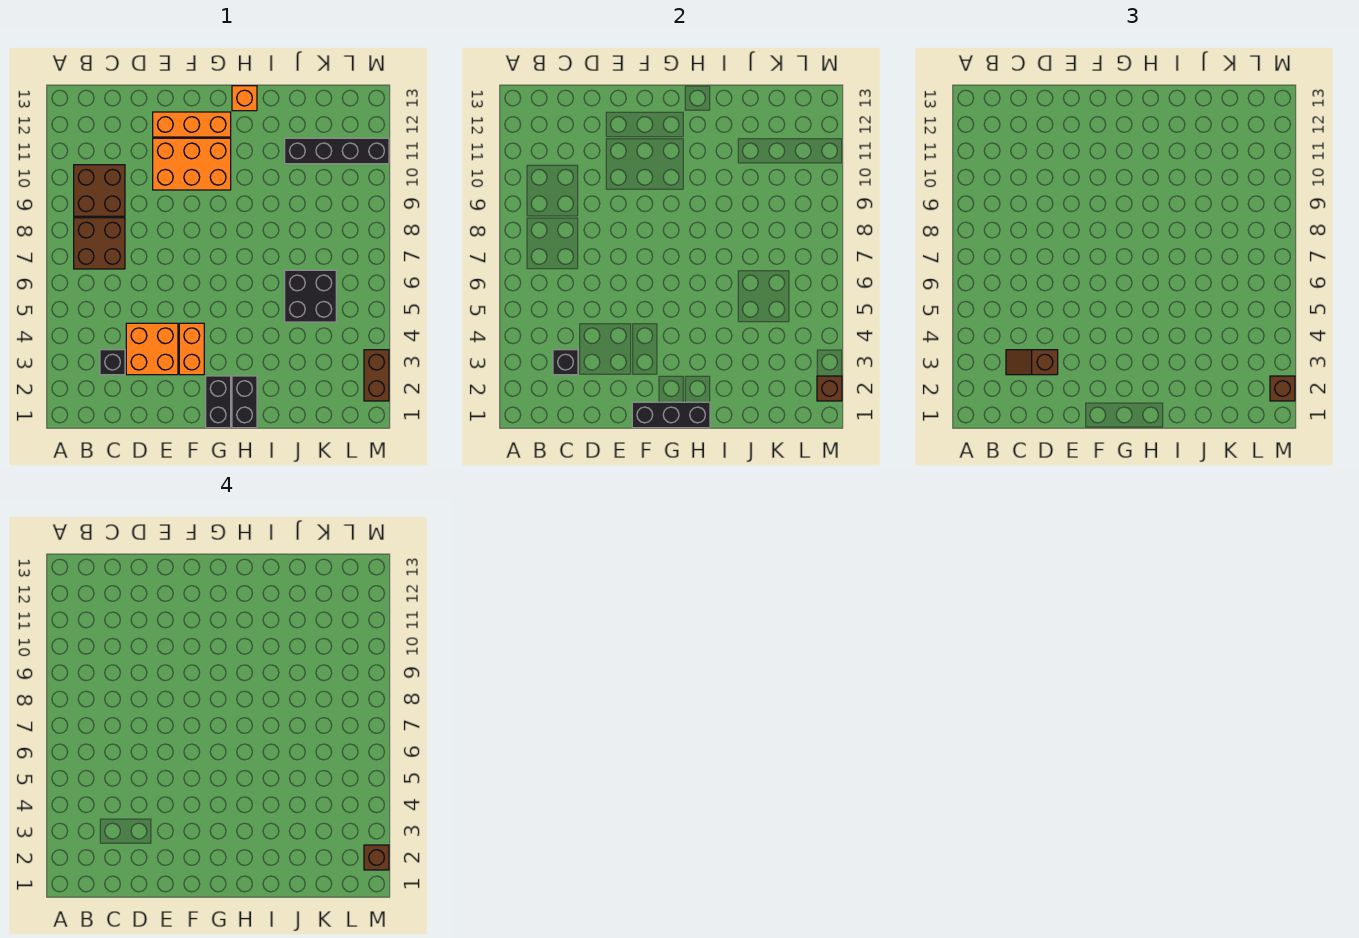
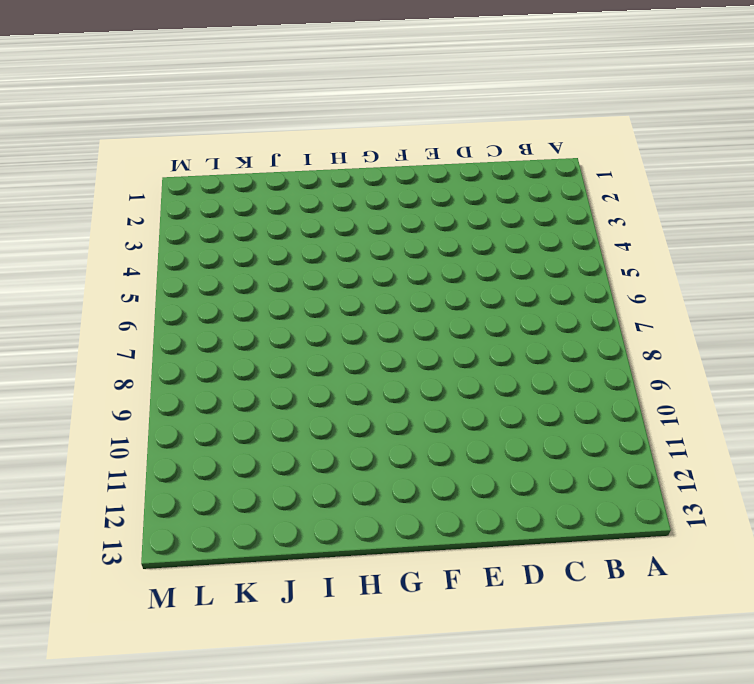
none -> brown 2x2 brick [74,218,125,269]
none -> brown 2x2 brick [74,165,125,216]
none -> black 1x1 brick [100,350,125,375]

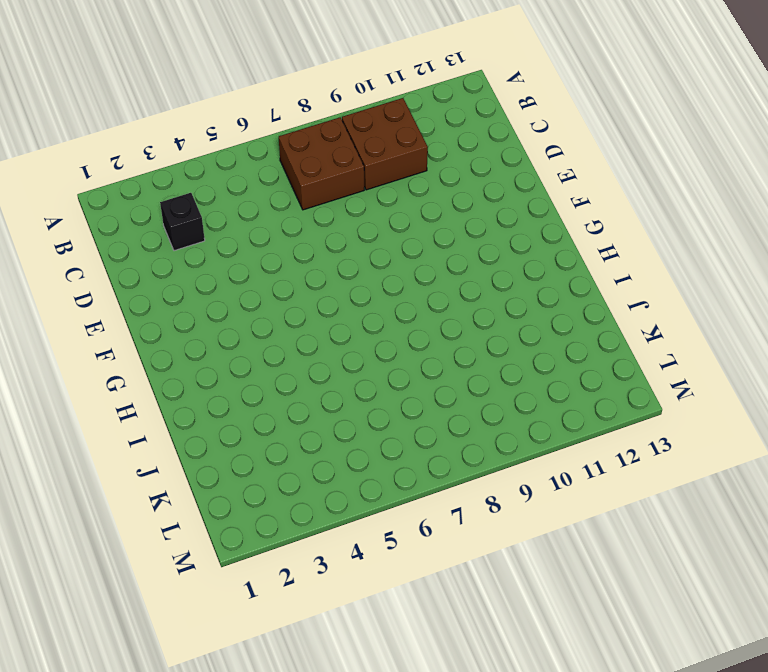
none -> orange 2x2 brick [126,323,178,375]
none -> orange 2x3 brick [153,138,231,190]
none -> orange 1x3 brick [153,112,231,137]

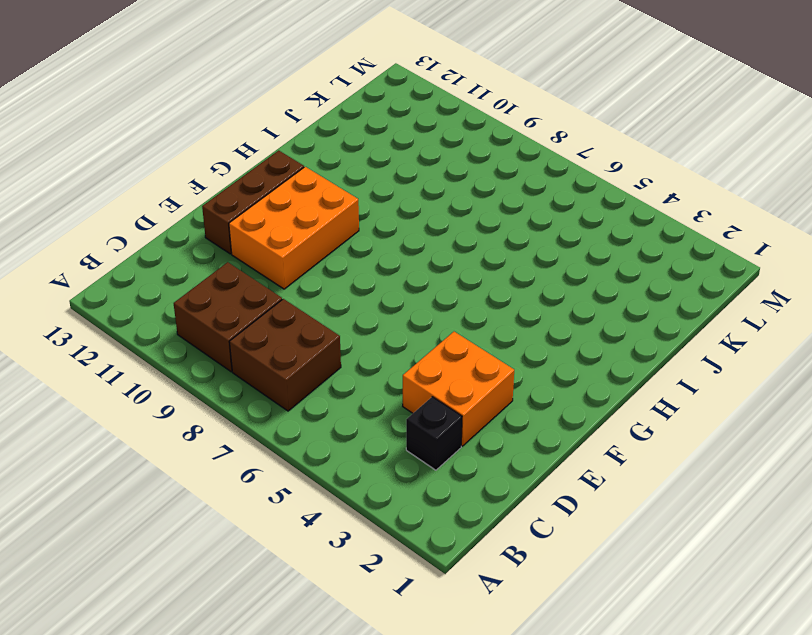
brown 1x3 brick [202,151,304,254] -> orange 1x3 brick [153,112,231,137]
none -> orange 1x2 brick [179,323,204,375]
none -> black 1x2 brick [206,376,231,428]
none -> black 1x2 brick [232,376,257,428]

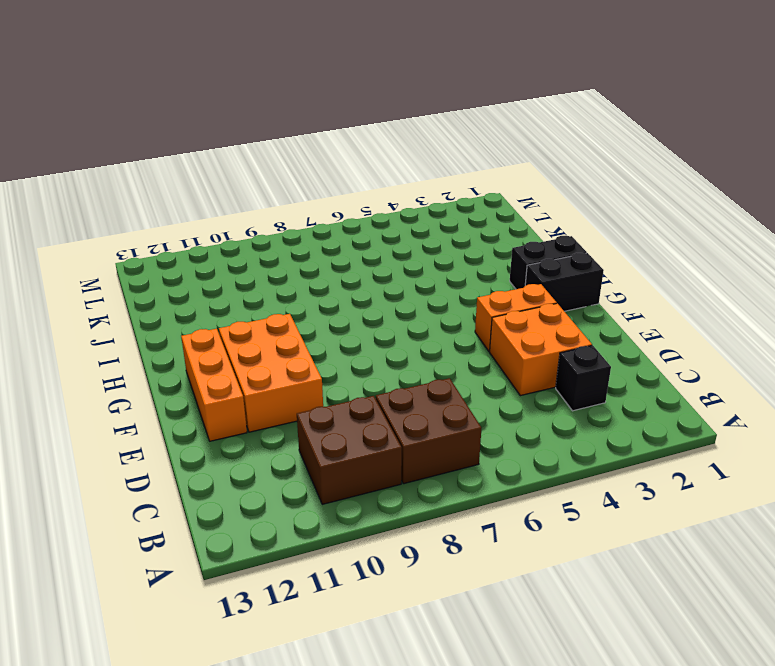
none -> orange 1x1 brick [232,86,257,111]
none -> black 2x2 brick [285,270,336,322]
none -> black 1x4 brick [285,138,389,164]

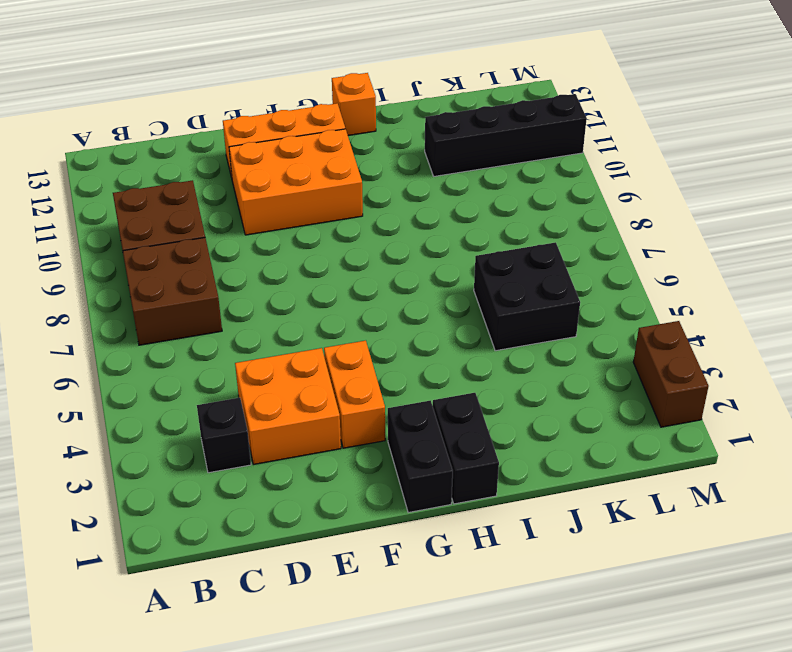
none -> black 1x1 brick [553,350,578,375]
none -> black 1x3 brick [632,402,710,428]
none -> brown 1x1 brick [817,376,842,401]

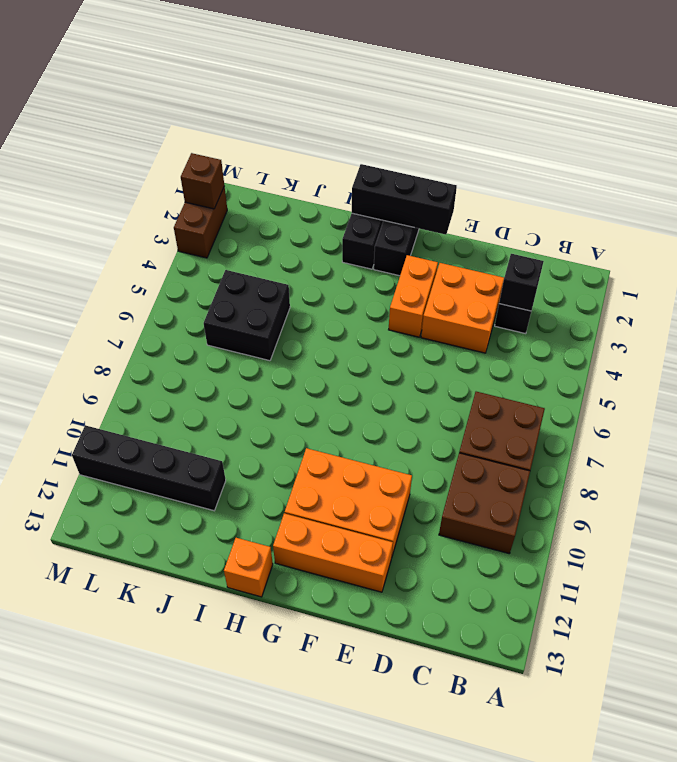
none -> brown 1x2 slope [1006,350,1058,375]
none -> brown 1x1 brick [1270,376,1295,401]
none -> brown 1x1 brick [364,845,389,870]

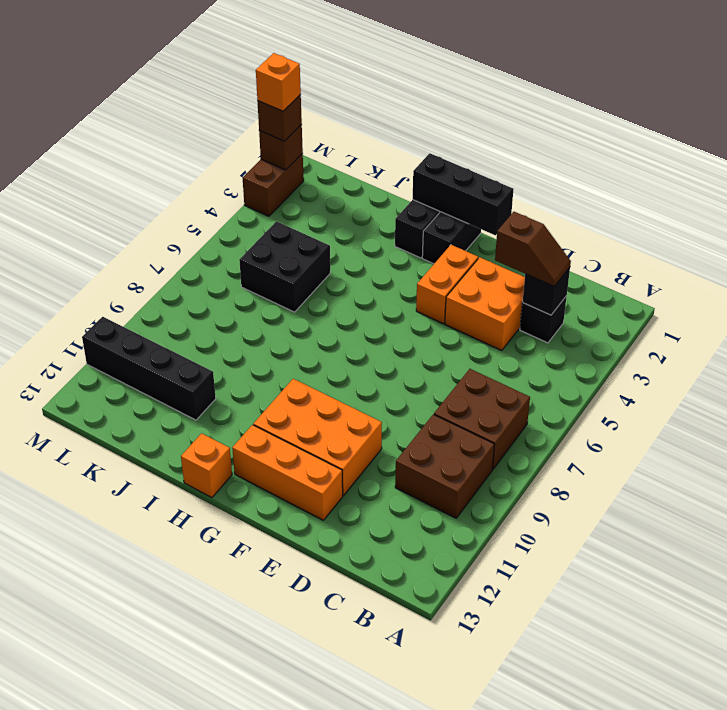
orange 1x1 brick [256,53,301,111] -> brown 1x1 brick [364,845,389,870]

